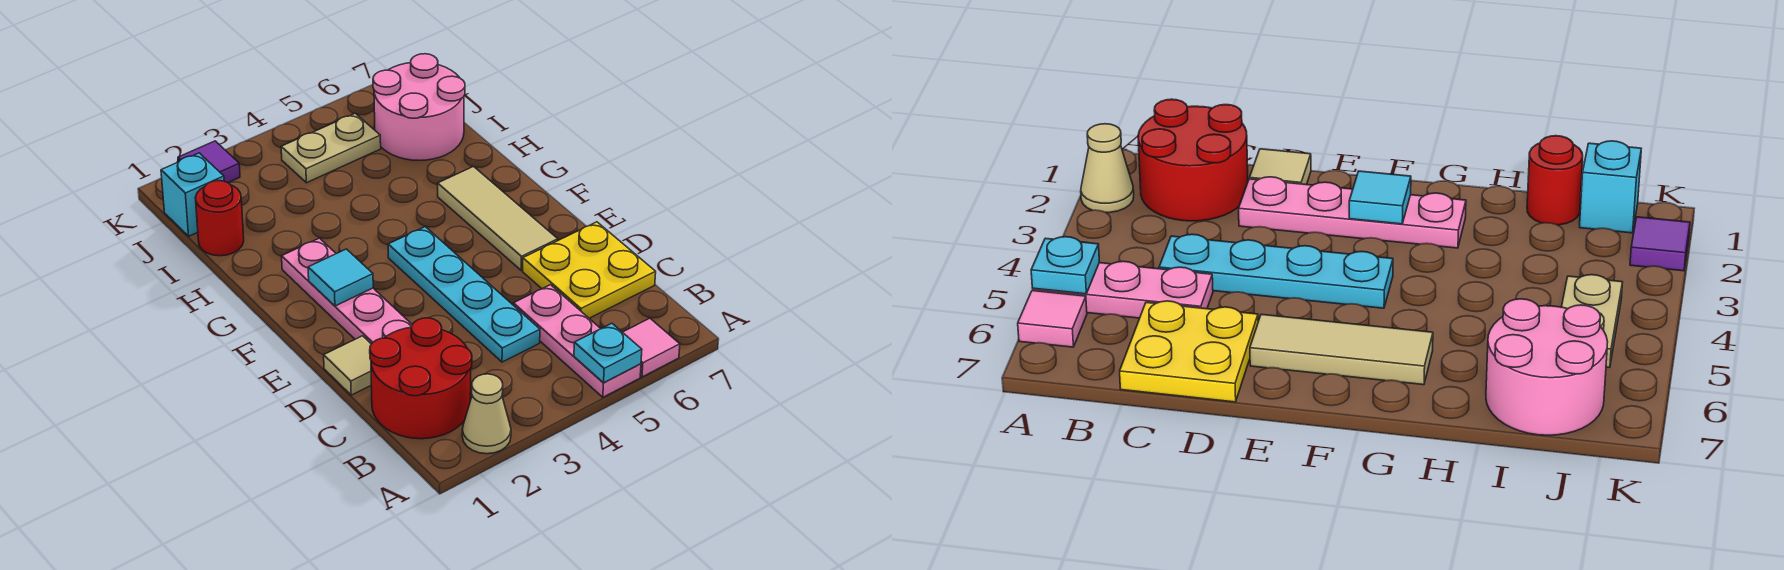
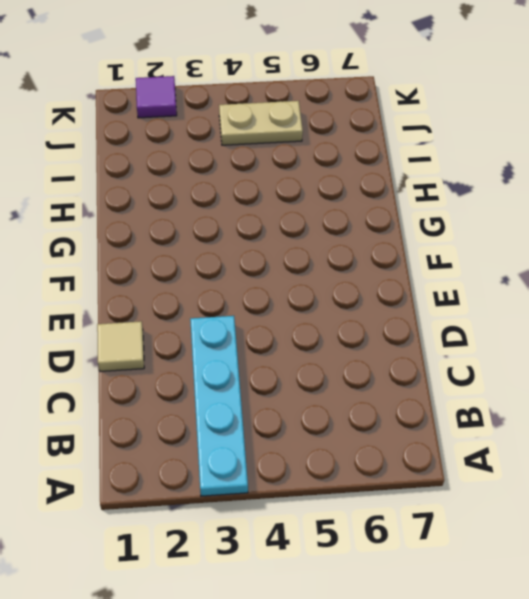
cyan 1x4 plate [190,316,248,496] -> cyan 1x4 plate moved to [388,227,540,362]
none -> tan 1x1 cone [462,374,511,454]
none -> pink 1x3 plate [513,285,641,397]
none -> pink 1x1 tile [623,318,680,377]

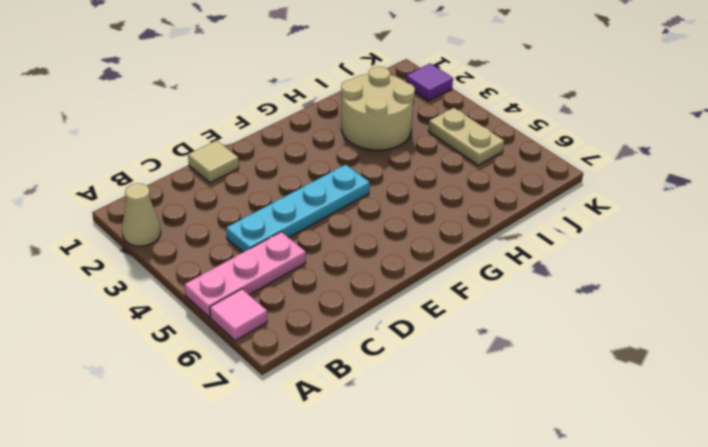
tan 2x2 round brick [341,66,415,150] -> none
none -> red 2x2 round brick [370,318,472,439]
none -> yellow 2x2 plate [523,222,656,318]
none -> pink 1x4 plate [282,238,412,344]

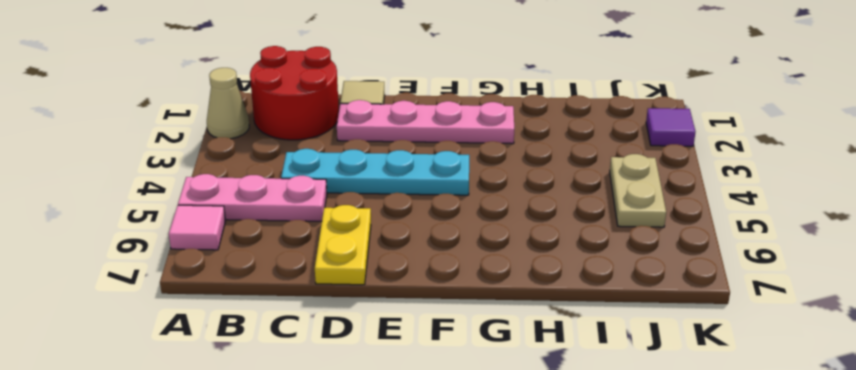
yellow 1x2 plate [315,205,371,285] -> yellow 2x2 plate [523,222,656,318]
none -> tan 1x3 tile [438,167,558,270]
none -> red 1x1 round brick [195,181,244,256]
none -> pink 2x2 round brick [373,54,465,161]

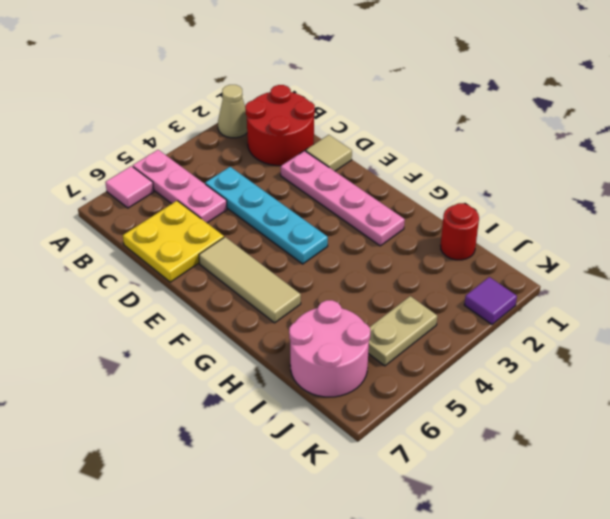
none -> cyan 1x1 brick [161,153,224,236]
none -> cyan 1x1 plate [574,323,642,383]
none -> cyan 1x1 tile [308,249,373,306]

